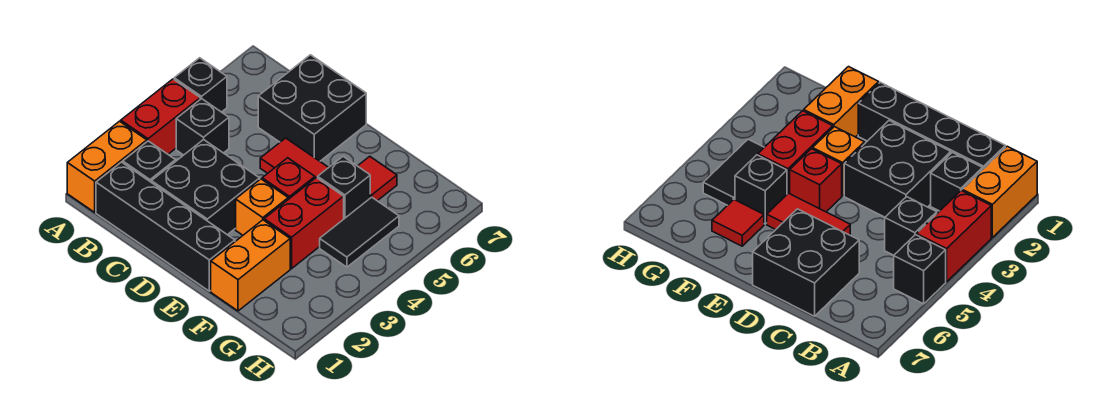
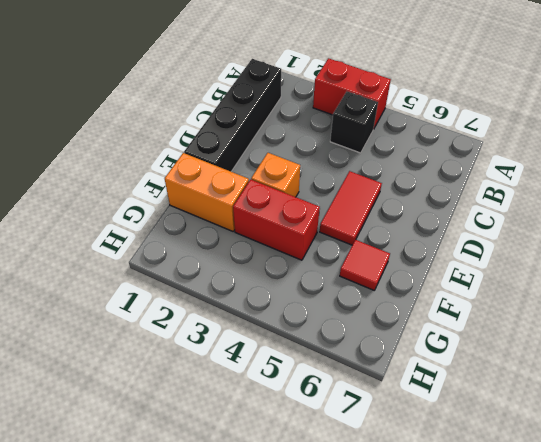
none -> orange 1x2 brick [67,121,147,212]
none -> black 1x1 brick [174,58,227,112]
none -> black 1x1 brick [123,141,176,182]

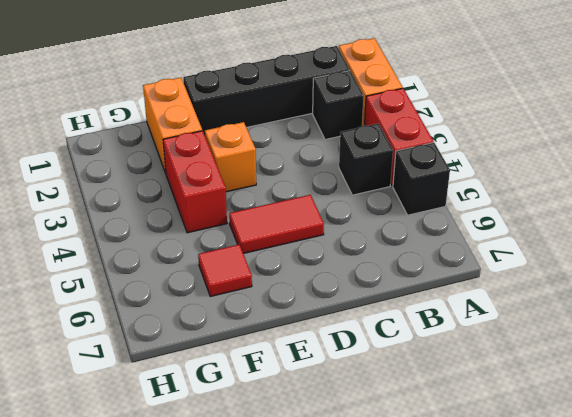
none -> black 2x2 brick [151,139,260,235]
none -> black 2x2 brick [258,55,366,161]
none -> red 1x1 brick [262,158,315,199]

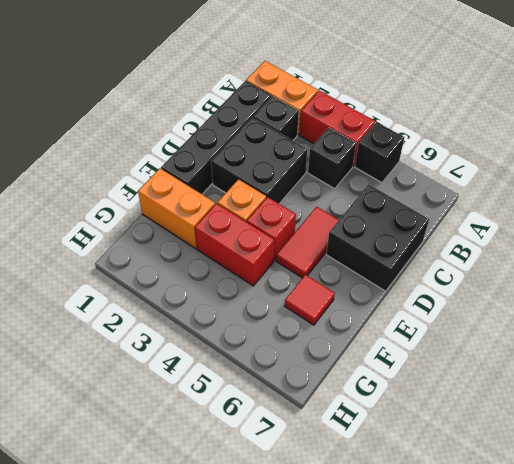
none -> black 1x1 brick [318,157,370,219]
none -> black 1x2 tile [320,197,399,267]

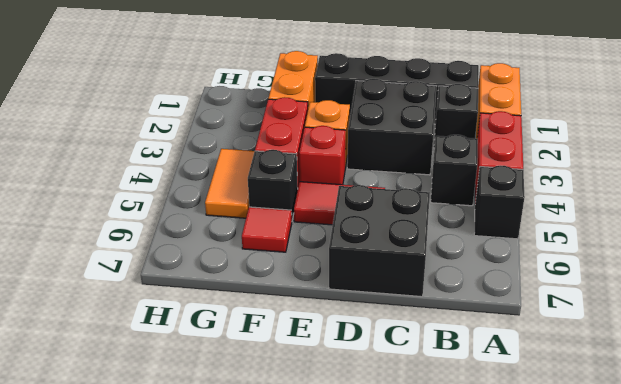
orange 1x2 tile [205,149,254,218] -> black 1x2 tile [320,197,399,267]

